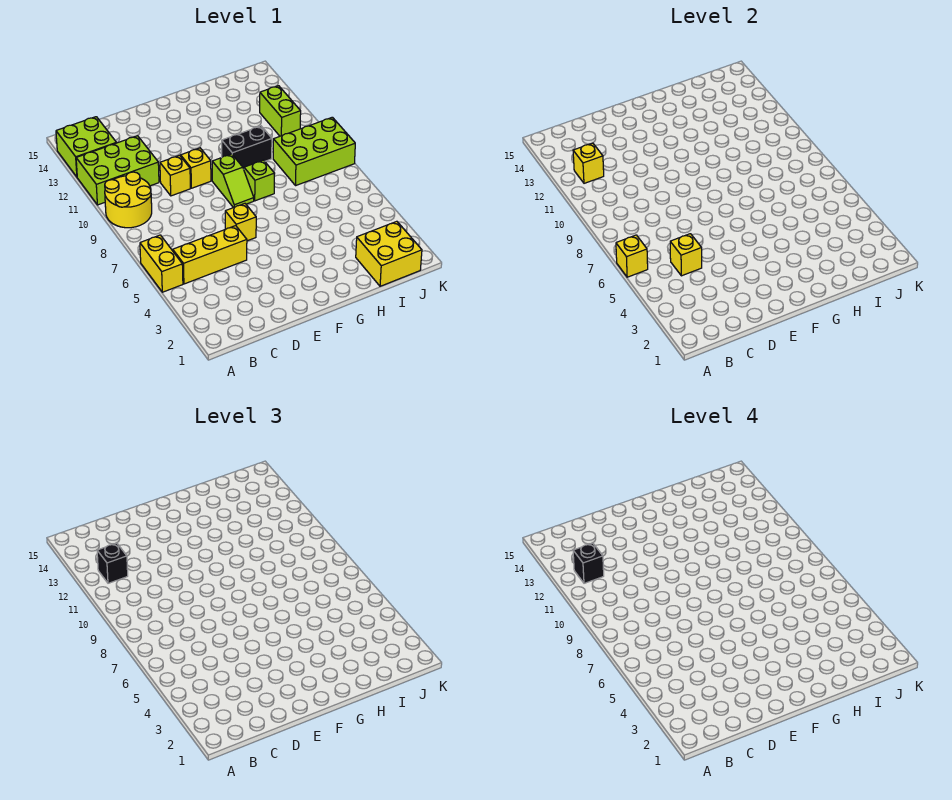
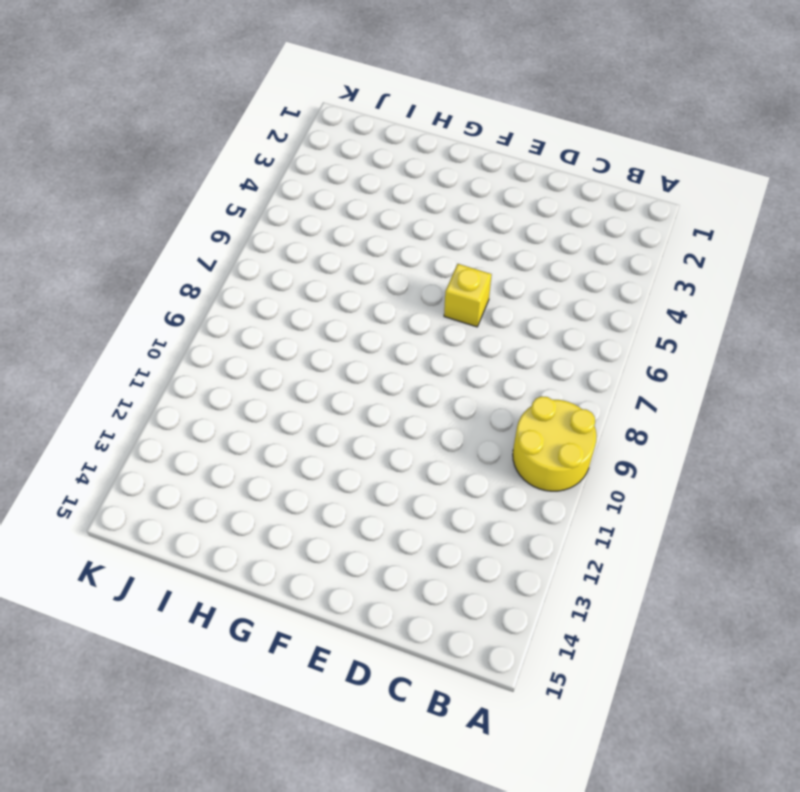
none -> yellow 1x2 brick [140,235,183,292]
none -> lime 2x3 brick [76,136,159,205]
none -> lime 2x2 brick [56,117,116,177]

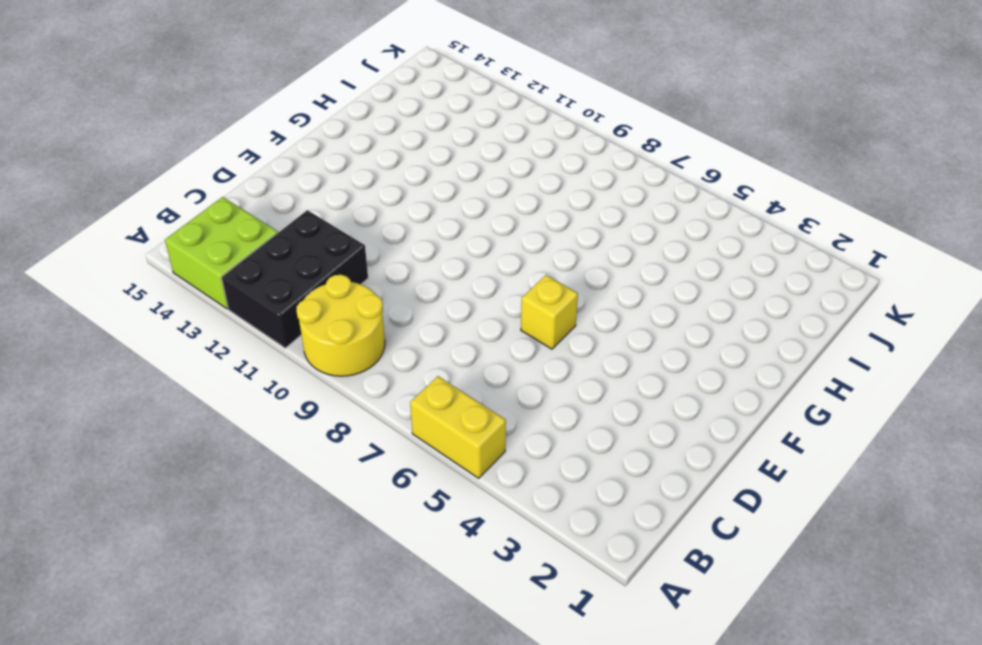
black 2x3 brick [222,210,368,348] -> lime 2x3 brick [76,136,159,205]
none -> yellow 1x3 brick [173,226,247,284]
none -> yellow 1x1 brick [160,155,190,196]
none -> yellow 1x1 brick [181,148,211,188]

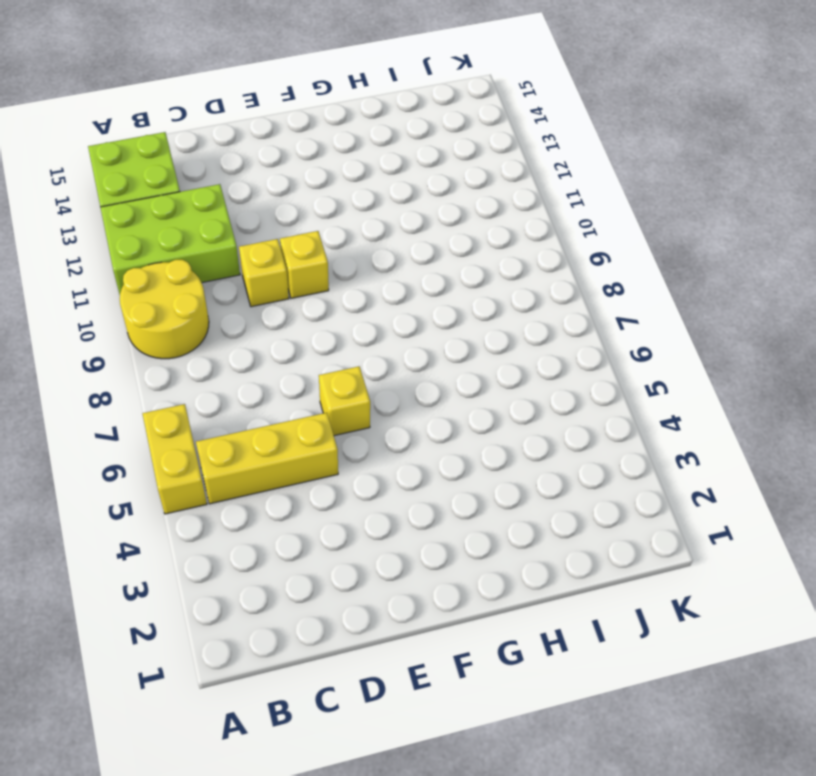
none -> lime 1x2 slope [212,154,254,208]
none -> lime 1x1 brick [244,160,275,201]
none -> black 1x2 brick [222,126,272,169]

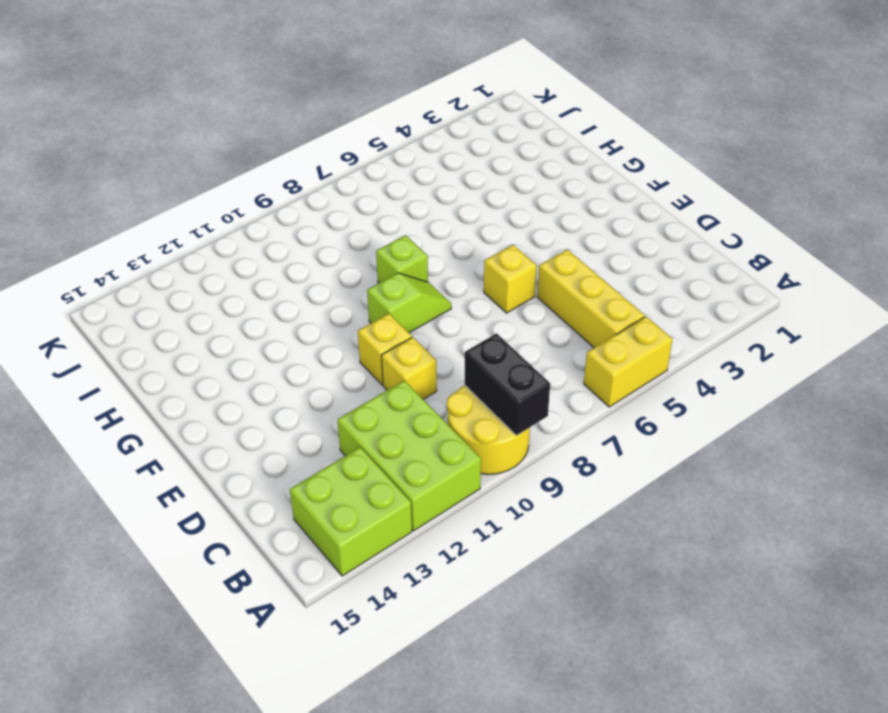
black 1x2 brick [464,333,550,435] -> black 1x2 brick moved to [222,126,272,169]
none -> yellow 2x2 brick [356,221,422,286]
none -> lime 2x3 brick [273,117,355,186]
none -> lime 1x2 brick [260,86,301,136]

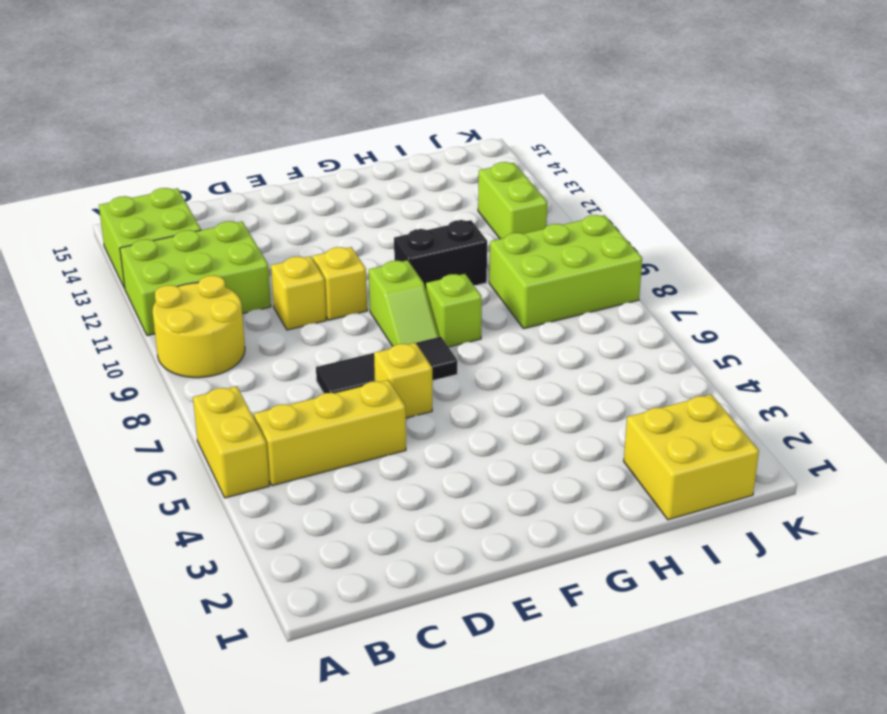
black 1x3 tile [316,337,457,393] -> none
none -> yellow 1x1 brick [616,235,648,277]
none -> yellow 1x1 brick [573,143,604,183]
none -> yellow 1x1 brick [670,234,702,276]

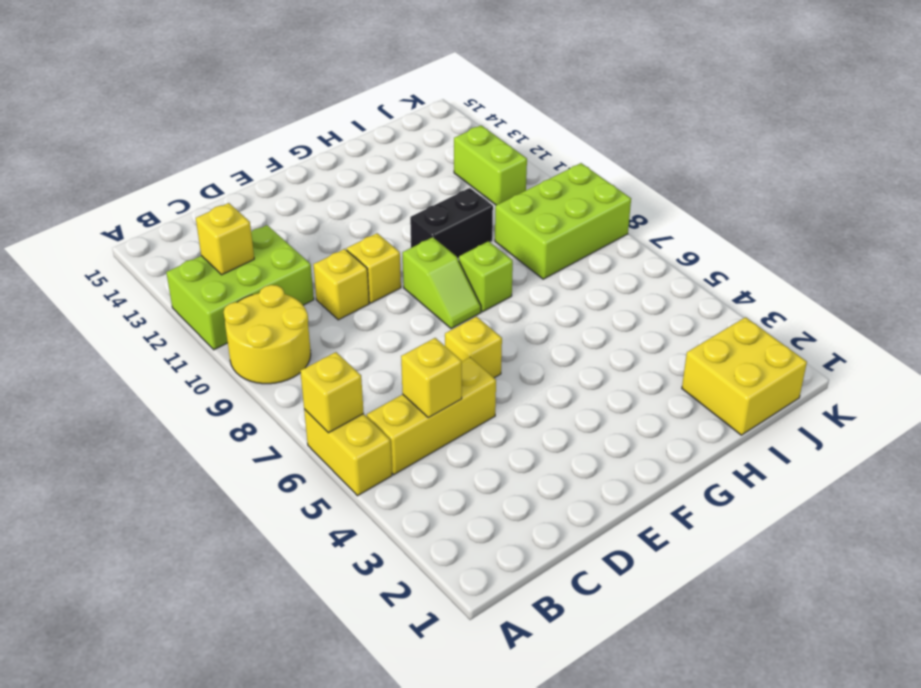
none -> lime 2x2 brick [56,117,116,177]
none -> black 1x1 brick [97,543,128,583]
none -> black 1x1 brick [573,543,604,583]

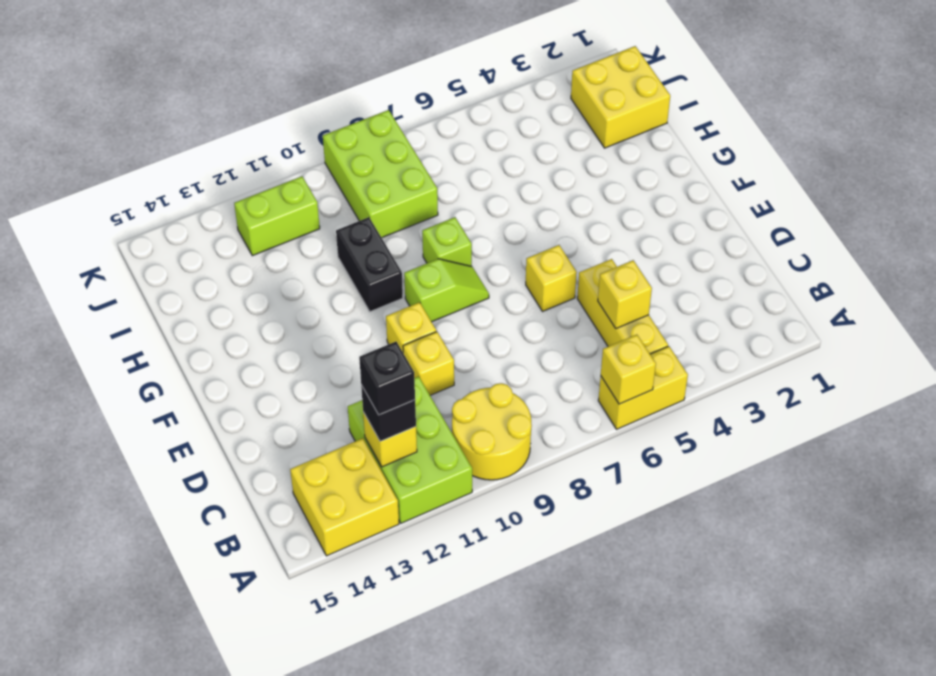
yellow 2x2 brick [290,438,399,556] -> lime 2x2 brick [56,117,116,177]

